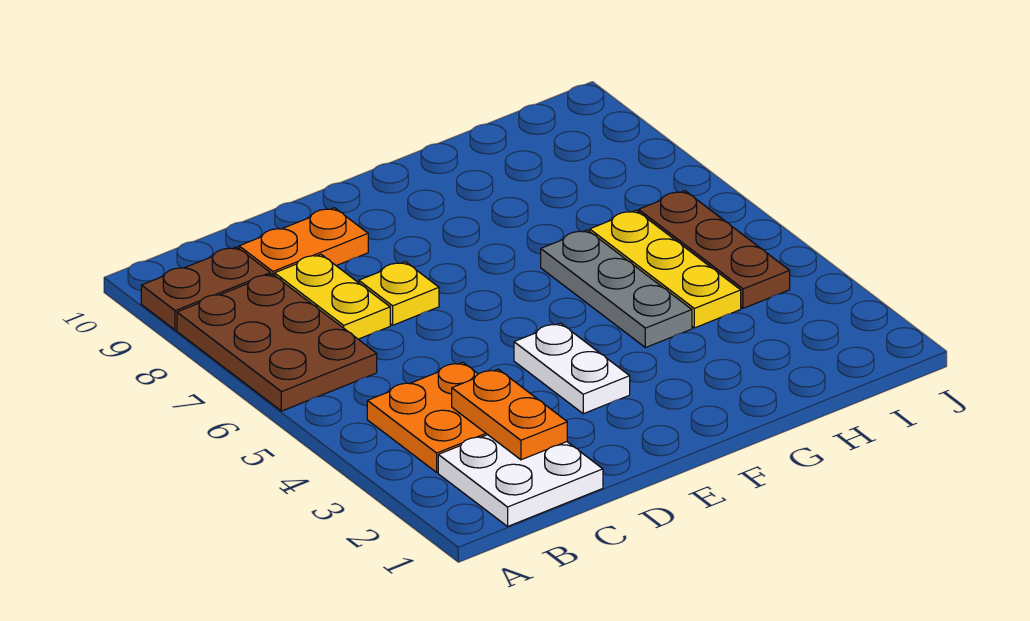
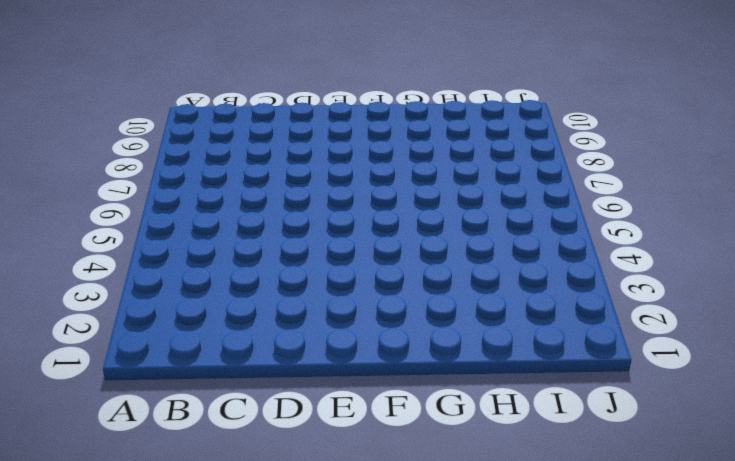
none -> brown 2x3 plate [177,274,377,411]
none -> brown 1x2 plate [141,247,271,330]
none -> white 2x2 plate [438,435,603,526]

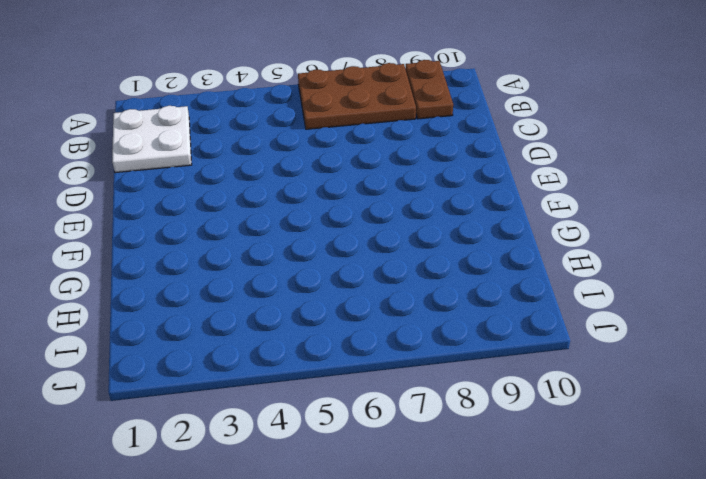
none -> orange 2x2 plate [367,362,487,472]
none -> yellow 1x2 plate [275,254,390,339]
none -> orange 1x2 plate [239,208,368,275]

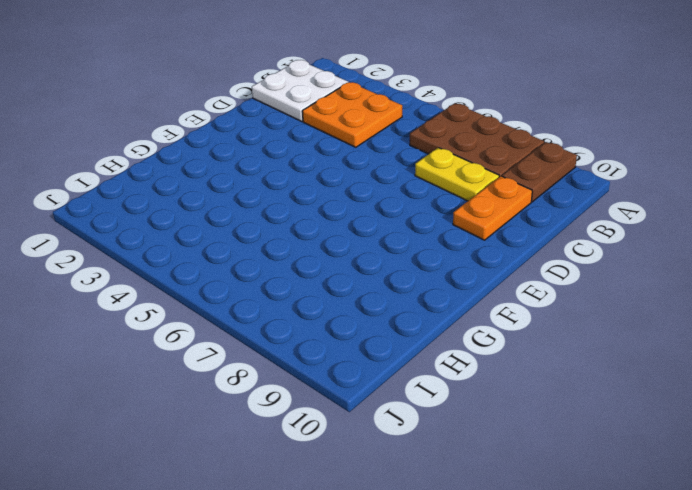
none -> yellow 1x1 plate [359,262,439,325]
none -> white 1x2 plate [514,323,630,414]
none -> grey 1x3 plate [541,230,692,348]

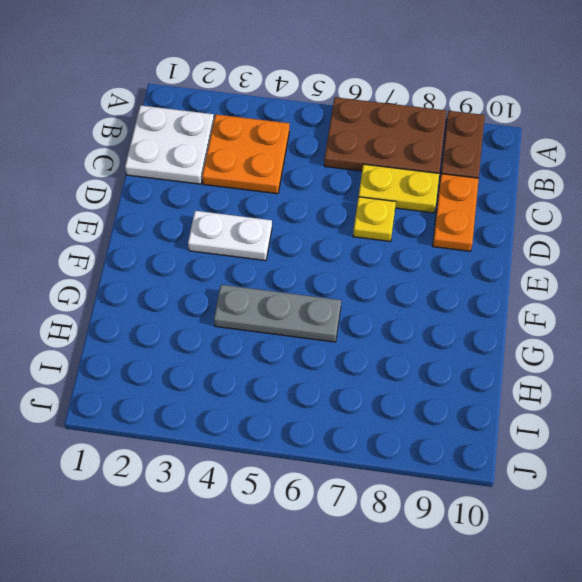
none -> yellow 1x3 plate [590,211,741,328]
none -> brown 1x3 plate [639,191,790,308]
none -> orange 1x2 plate [452,369,567,460]

